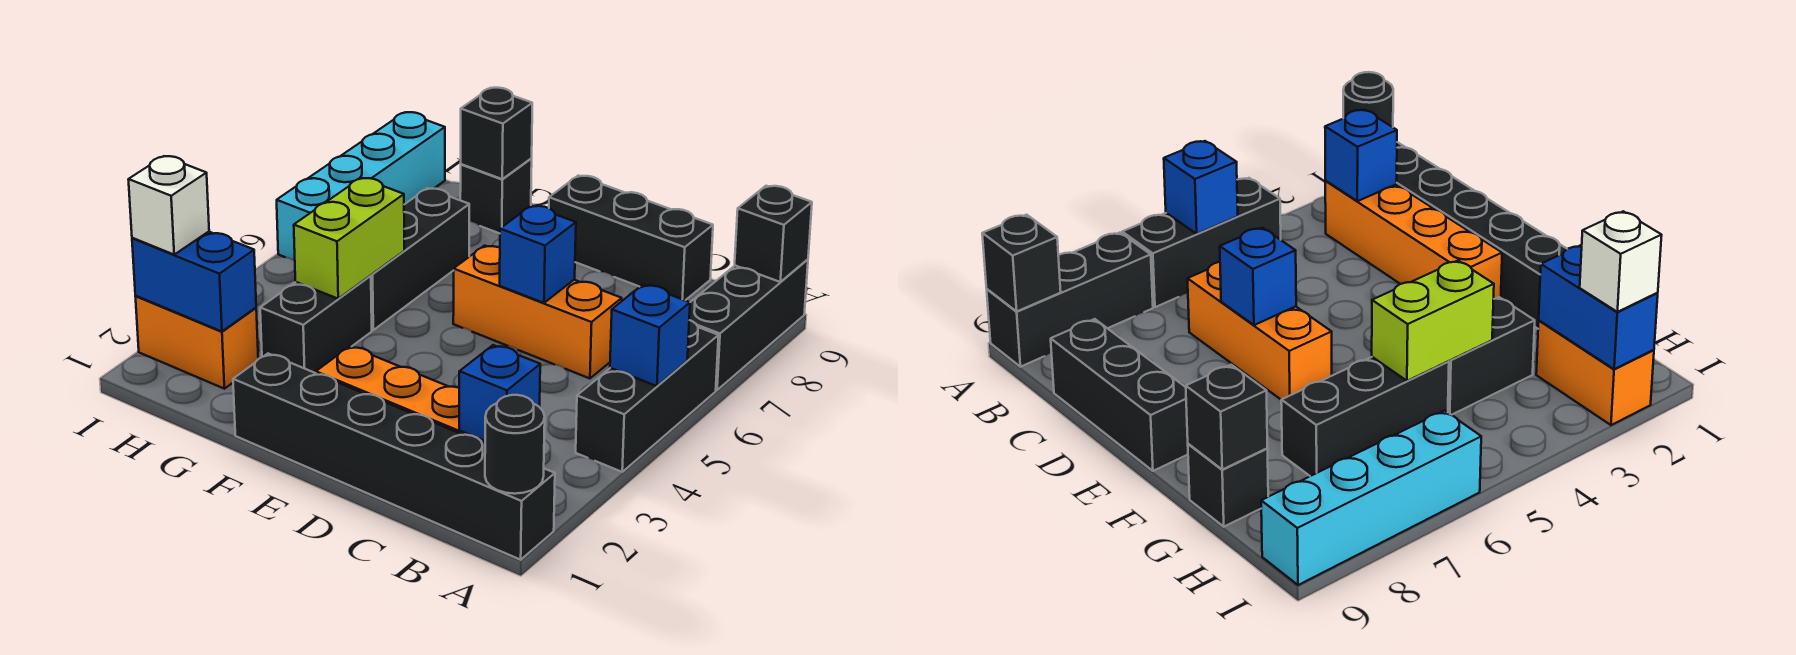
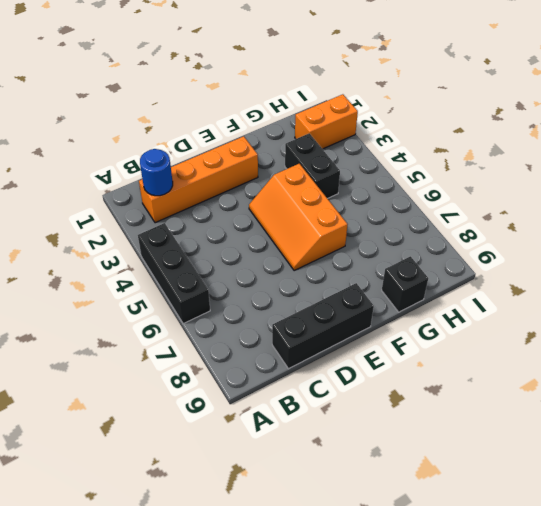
blue 1x1 round brick [140,149,173,196] -> blue 1x1 brick [459,345,540,441]
orange 2x3 slope [249,164,348,271] -> orange 1x3 brick [453,246,622,378]
none -> black 1x6 brick [233,354,555,560]
none -> black 1x3 brick [689,259,808,390]
none -> black 1x3 brick [371,188,469,330]

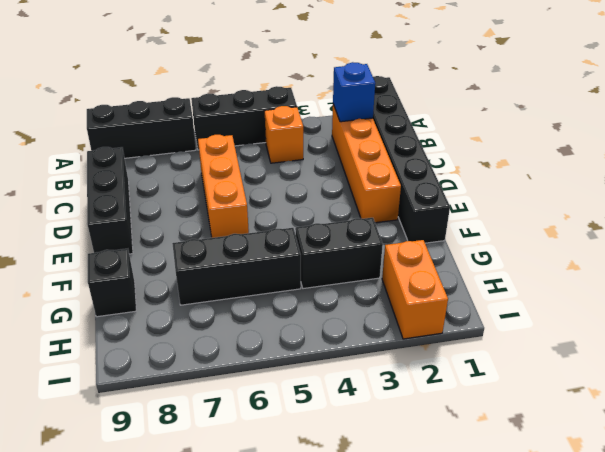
orange 1x1 brick [265,106,303,163] -> none
none -> cyan 1x4 brick [277,112,445,261]
none -> black 1x1 round brick [485,395,545,494]
none -> blue 1x1 brick [610,285,690,386]

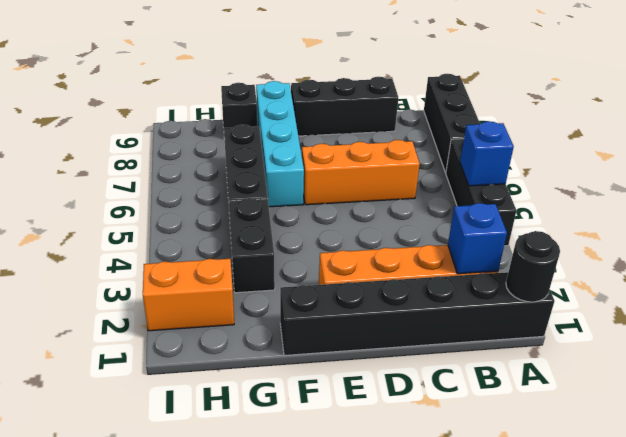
cyan 1x4 brick [256,81,304,207] -> cyan 1x4 brick moved to [277,112,445,261]
none -> black 1x1 brick [735,186,812,282]
none -> blue 1x1 brick [500,206,576,303]
none -> lime 1x2 brick [294,178,404,299]

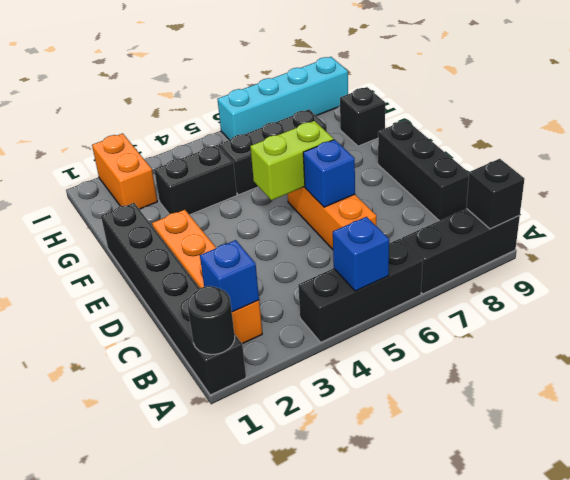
lime 1x2 brick [250,121,334,200] -> lime 1x2 brick moved to [294,178,404,299]
none -> black 1x1 brick [461,88,532,179]
none -> blue 1x2 brick [132,232,256,331]
none -> white 1x1 brick [128,156,209,255]

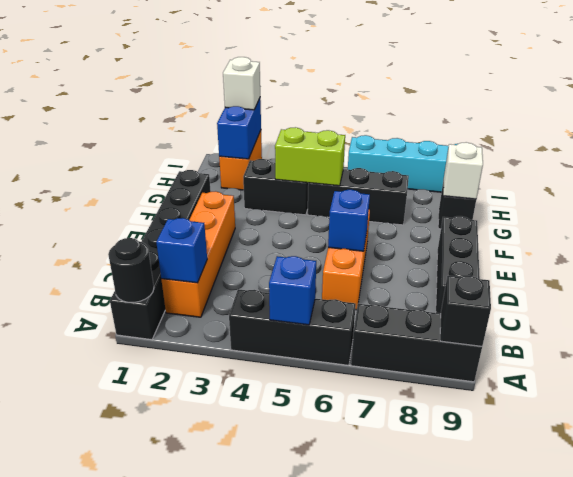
white 1x1 brick [443,142,483,199] -> black 1x1 brick [461,88,532,179]

